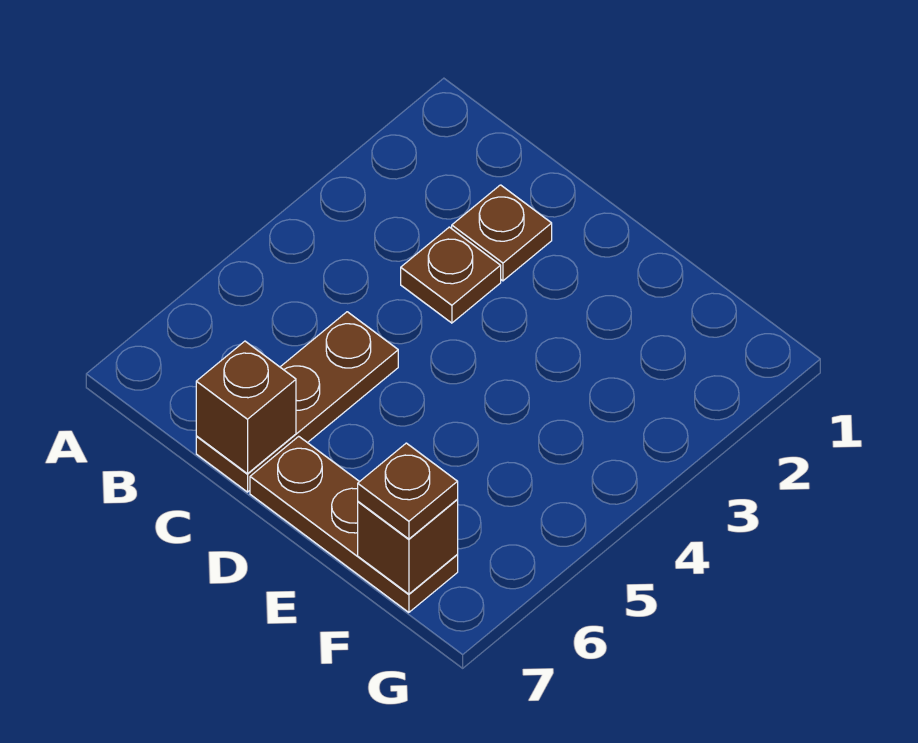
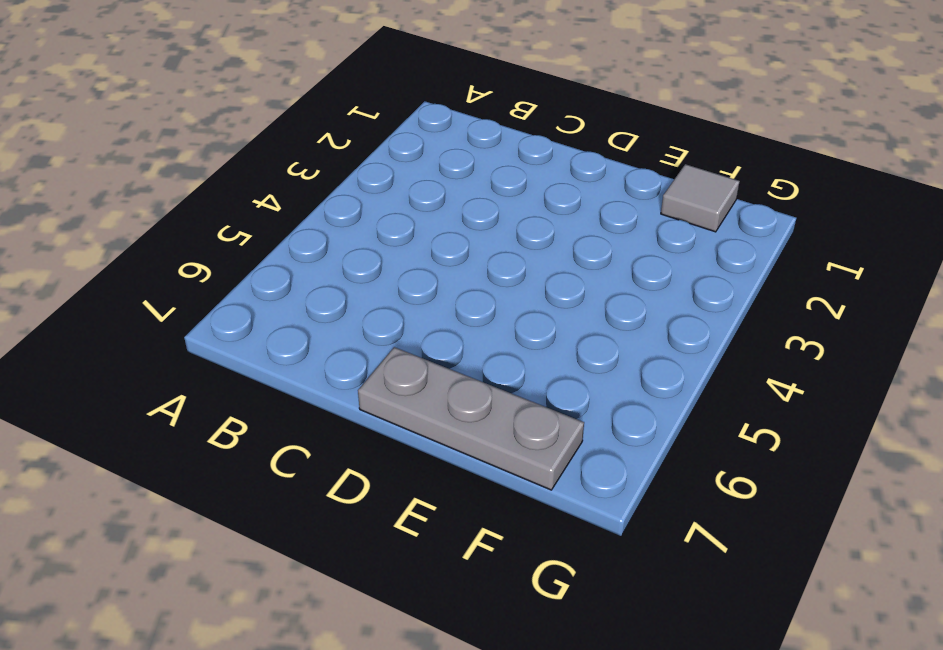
grey 1x3 plate [358,347,584,490] -> brown 1x3 plate [250,436,458,612]
grey 1x1 tile [661,164,740,232] -> none
none -> brown 1x1 plate [452,185,552,281]
none -> brown 1x1 plate [401,227,501,323]

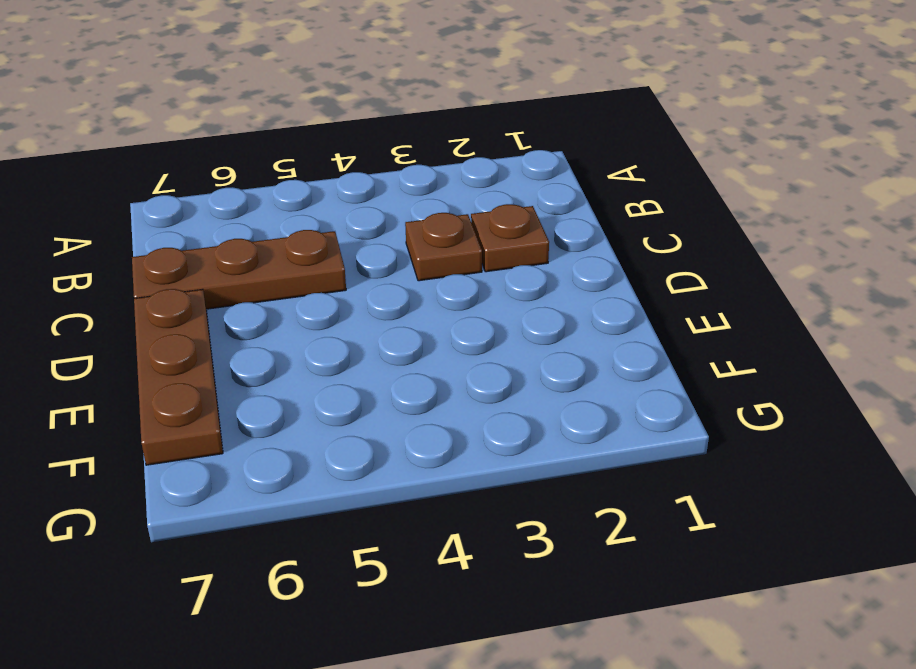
none -> brown 1x1 brick [196,341,296,474]
none -> brown 1x1 brick [358,500,458,594]

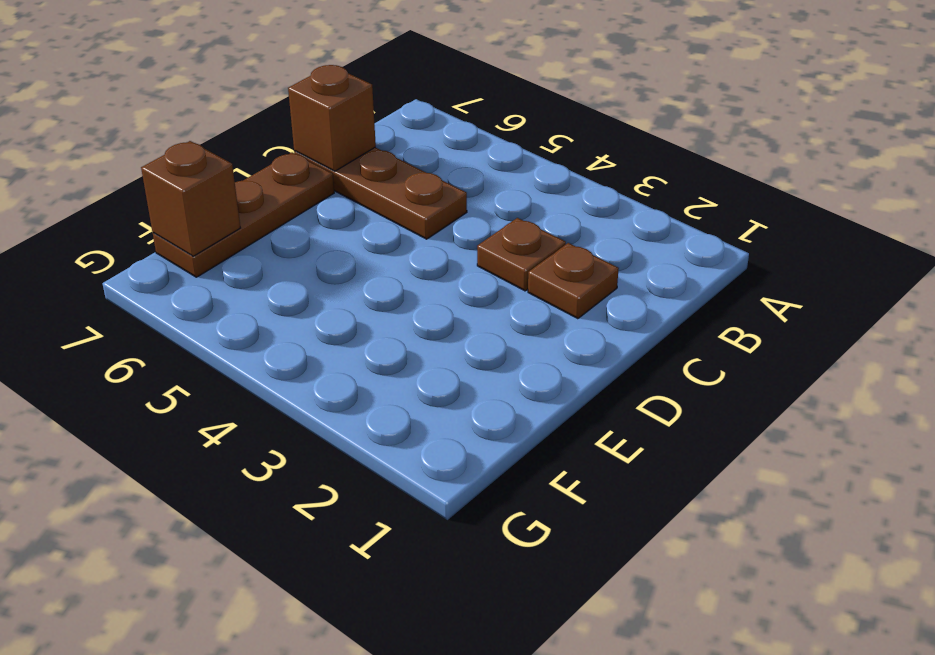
none -> brown 1x1 plate [358,443,458,539]

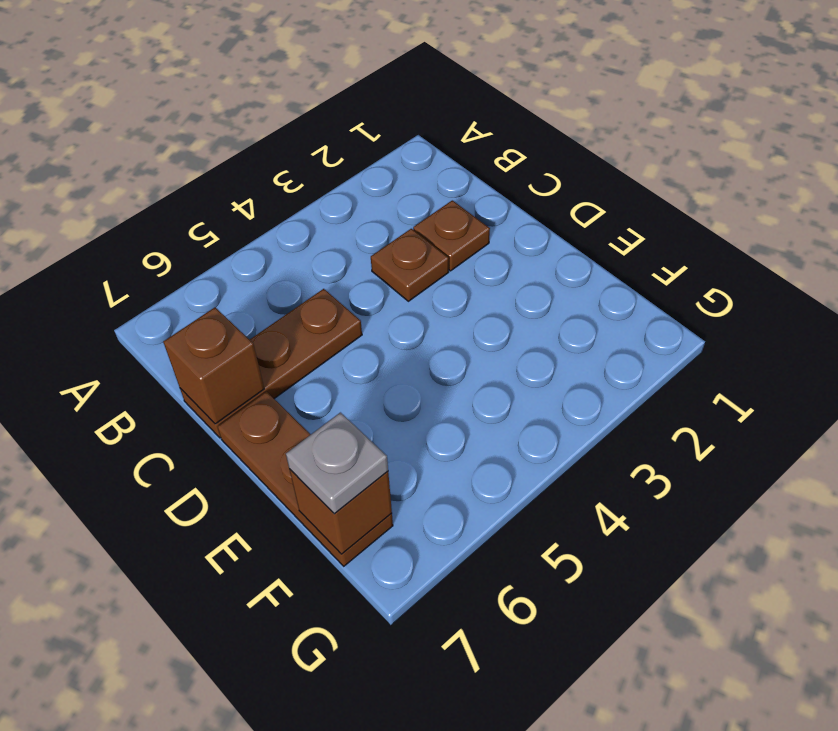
grey 1x1 plate [286,413,388,514] -> brown 1x1 plate [358,443,458,539]

